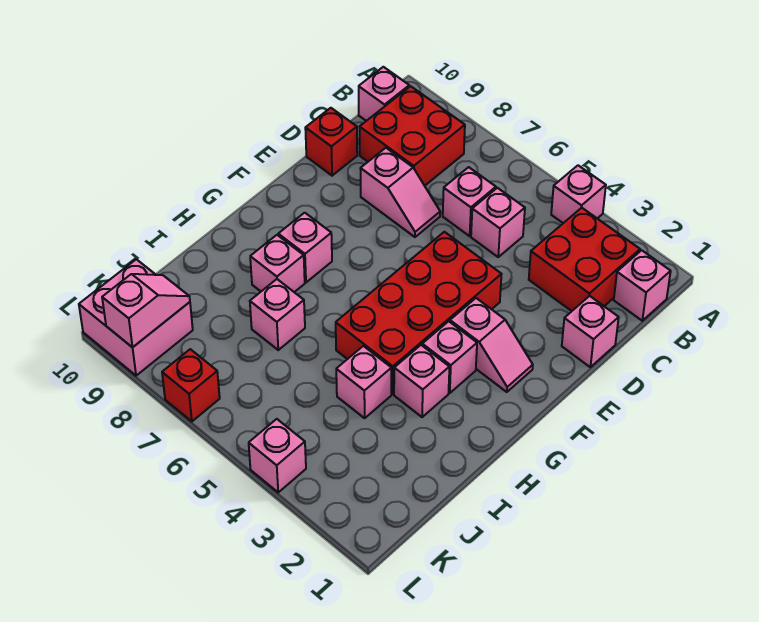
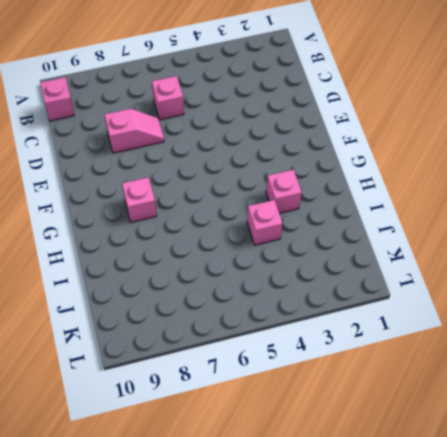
none -> pink 1x1 brick [551,165,606,223]
none -> pink 1x1 brick [614,250,671,321]
none -> red 2x2 brick [529,208,640,311]

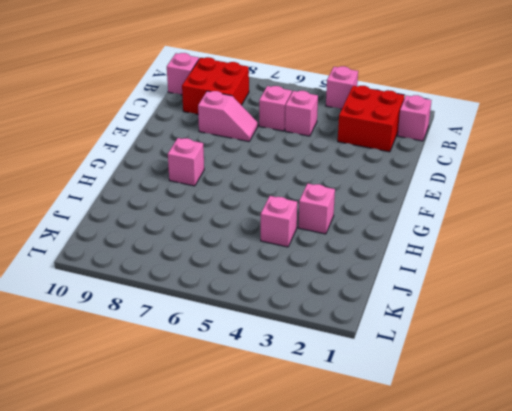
none -> pink 1x1 brick [562,296,619,367]
none -> red 1x1 brick [305,108,357,176]
none -> red 2x4 brick [336,232,502,394]

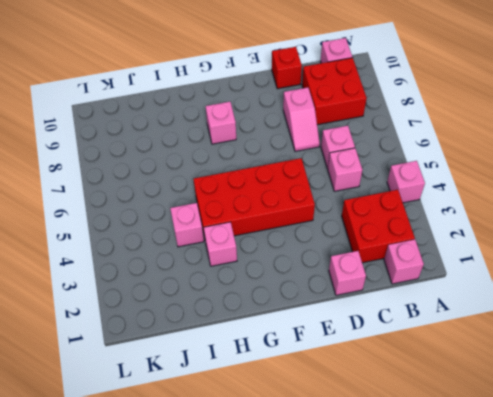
none -> pink 1x2 slope [450,298,533,392]
none -> pink 1x1 brick [422,321,477,393]
none -> pink 1x1 brick [250,235,305,292]

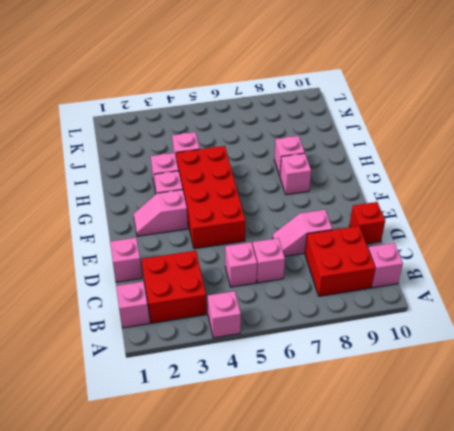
none -> pink 1x1 brick [250,279,305,350]
none -> pink 2x2 brick [79,259,193,376]
none -> pink 1x1 brick [249,419,306,492]

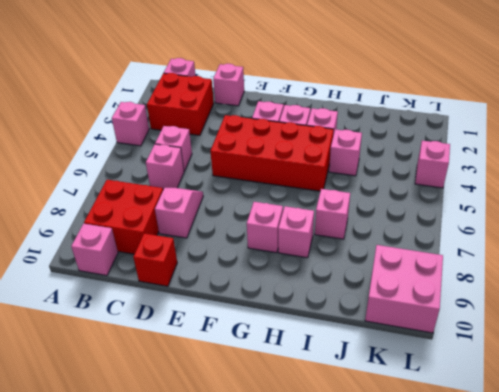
none -> red 1x1 brick [162,349,220,421]
none -> pink 1x2 slope [102,274,190,347]

